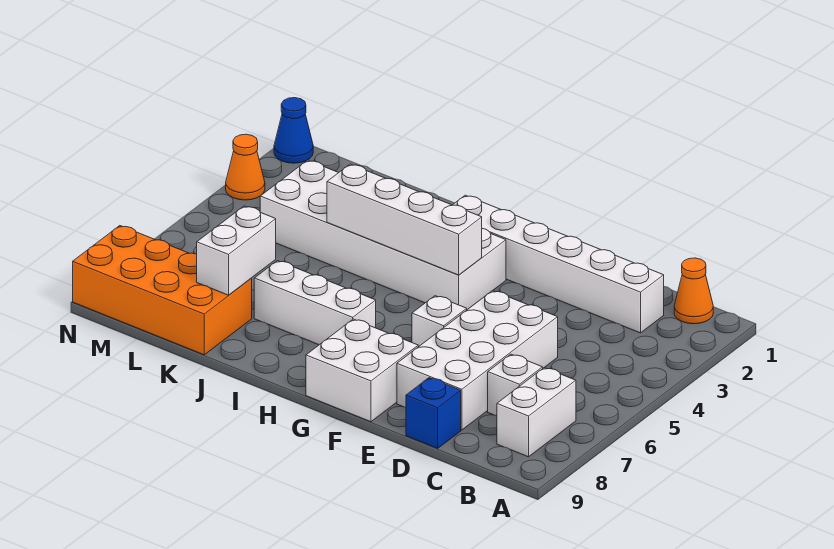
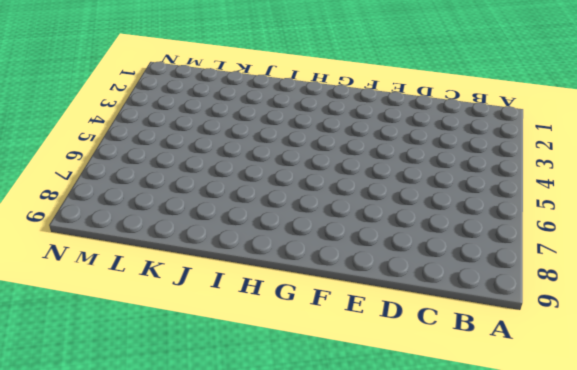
none -> orange 1x1 cone [674,258,713,324]
none -> white 1x2 brick [497,368,576,457]
none -> white 1x6 brick [453,195,664,333]

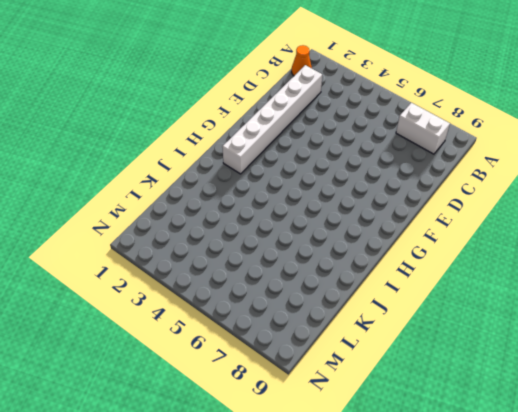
none -> white 1x1 brick [488,354,543,416]
none -> white 2x4 brick [397,291,558,430]
none -> blue 1x1 brick [406,378,461,448]

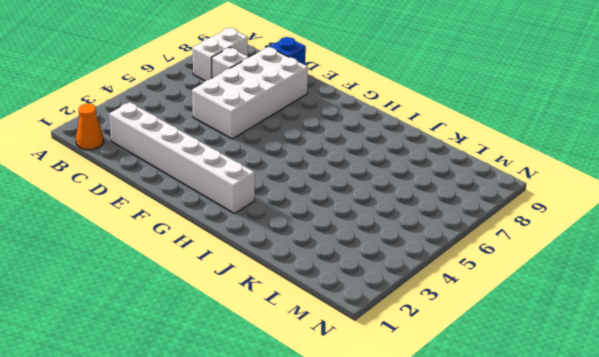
none -> white 1x1 brick [412,296,467,347]
none -> white 2x2 brick [306,319,418,422]
none -> white 2x6 brick [260,160,506,310]

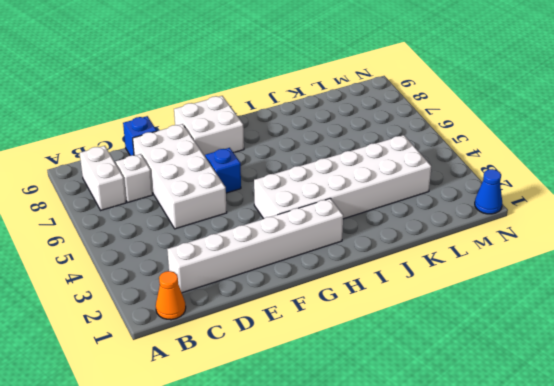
blue 1x1 brick [205,148,241,193] -> white 1x1 brick [412,296,467,347]
none -> white 1x3 brick [254,261,376,345]
none -> orange 2x4 brick [73,226,252,355]
none -> orange 1x1 cone [226,134,265,200]

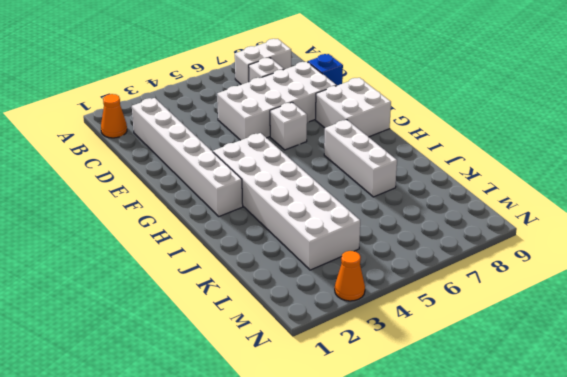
none -> orange 2x4 brick [73,226,252,355]
none -> blue 1x1 cone [274,98,313,163]
none -> white 1x4 brick [327,164,482,275]

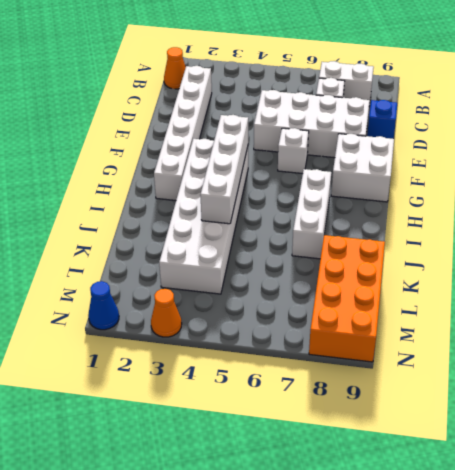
none -> white 1x2 brick [197,206,276,295]

